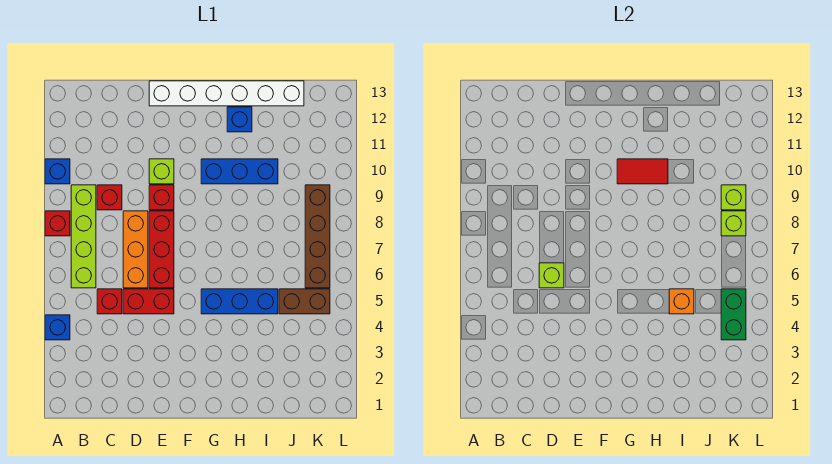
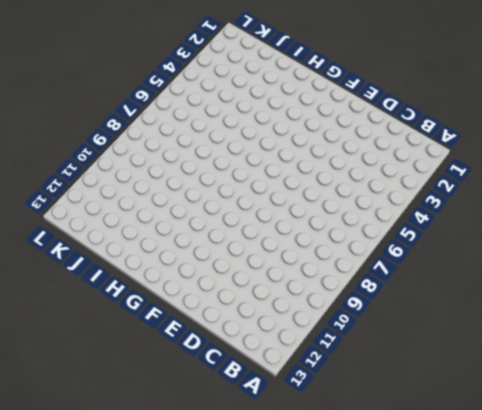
none -> blue 1x1 brick [45,315,70,340]
none -> red 1x1 brick [45,211,70,236]
none -> blue 1x1 brick [45,159,70,184]

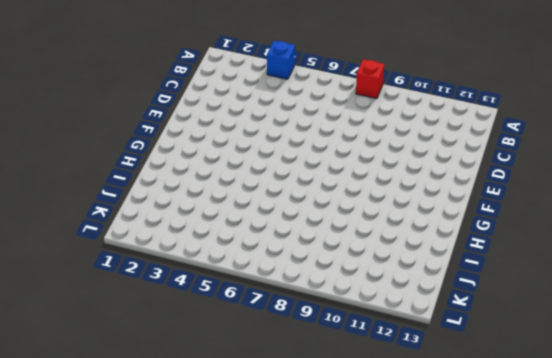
none -> blue 1x1 brick [45,159,70,184]
none -> lime 1x4 brick [71,185,96,288]
none -> red 1x1 brick [97,289,122,314]

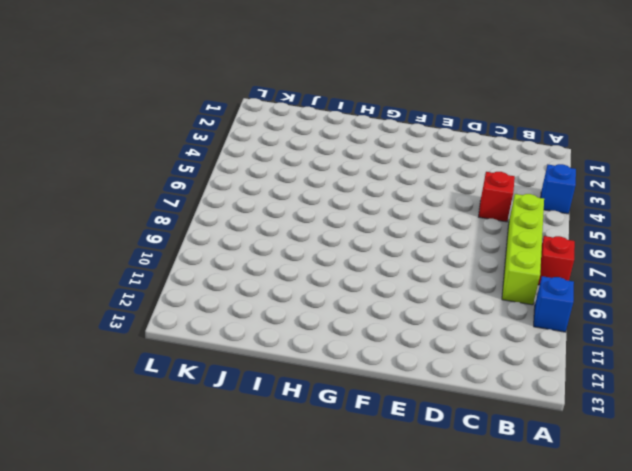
none -> red 1x1 brick [97,185,122,210]
none -> red 1x2 brick [123,289,174,314]
none -> orange 1x3 brick [123,211,148,288]

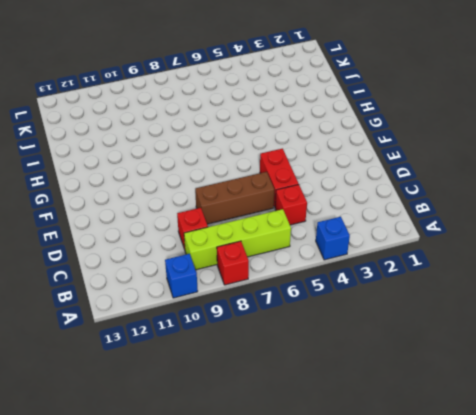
brown 1x3 brick [195,172,274,224] -> orange 1x3 brick [123,211,148,288]
none -> red 1x3 brick [149,211,174,288]
none -> red 1x1 brick [149,185,174,210]
none -> lime 1x1 brick [149,159,174,184]

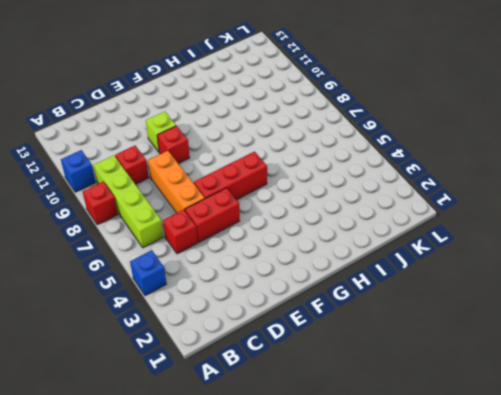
red 1x3 brick [194,152,267,200] -> red 1x3 brick turned to [149,211,174,288]
none -> white 1x6 brick [149,81,304,106]
none -> blue 1x3 brick [201,289,278,314]
none -> blue 1x3 brick [201,159,278,184]

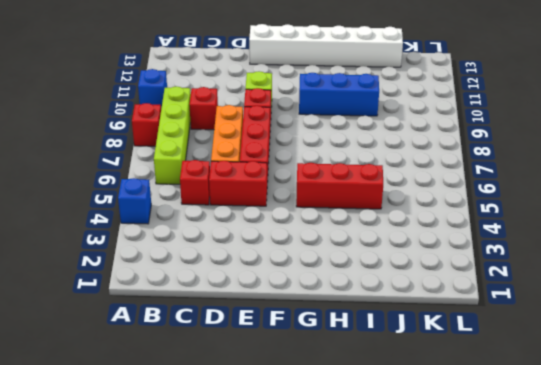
red 1x3 brick [296,163,383,209] -> blue 1x3 brick [201,289,278,314]
none -> blue 1x1 brick [227,107,252,132]
none -> brown 1x2 brick [279,289,330,314]
none -> brown 1x4 brick [305,185,330,288]

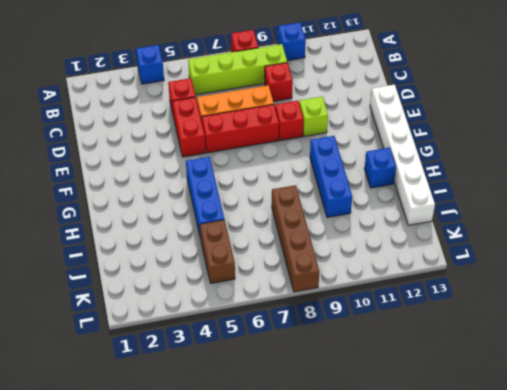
brown 1x4 brick [272,185,320,292] -> brown 1x4 brick turned to [305,185,330,288]
none -> lime 1x1 brick [539,263,564,288]
none -> red 1x2 tile [617,159,668,184]
none -> orange 1x1 brick [669,289,694,314]

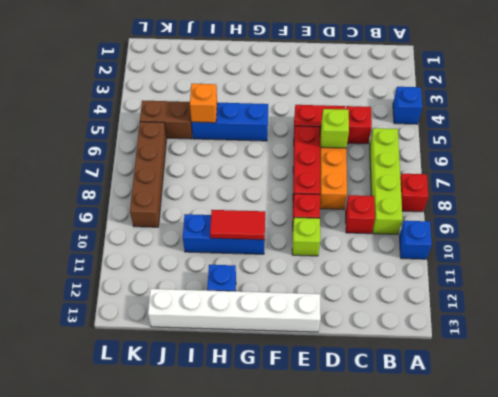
none -> green 1x2 brick [721,289,746,340]
none -> lime 1x1 brick [721,211,746,236]
none -> lime 1x1 brick [721,185,746,210]

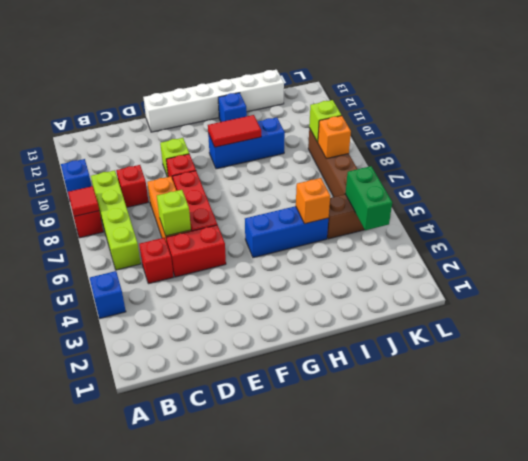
red 1x1 tile [68,186,99,216] -> none
orange 1x1 brick [318,116,351,159] -> lime 1x1 brick [721,211,746,236]

